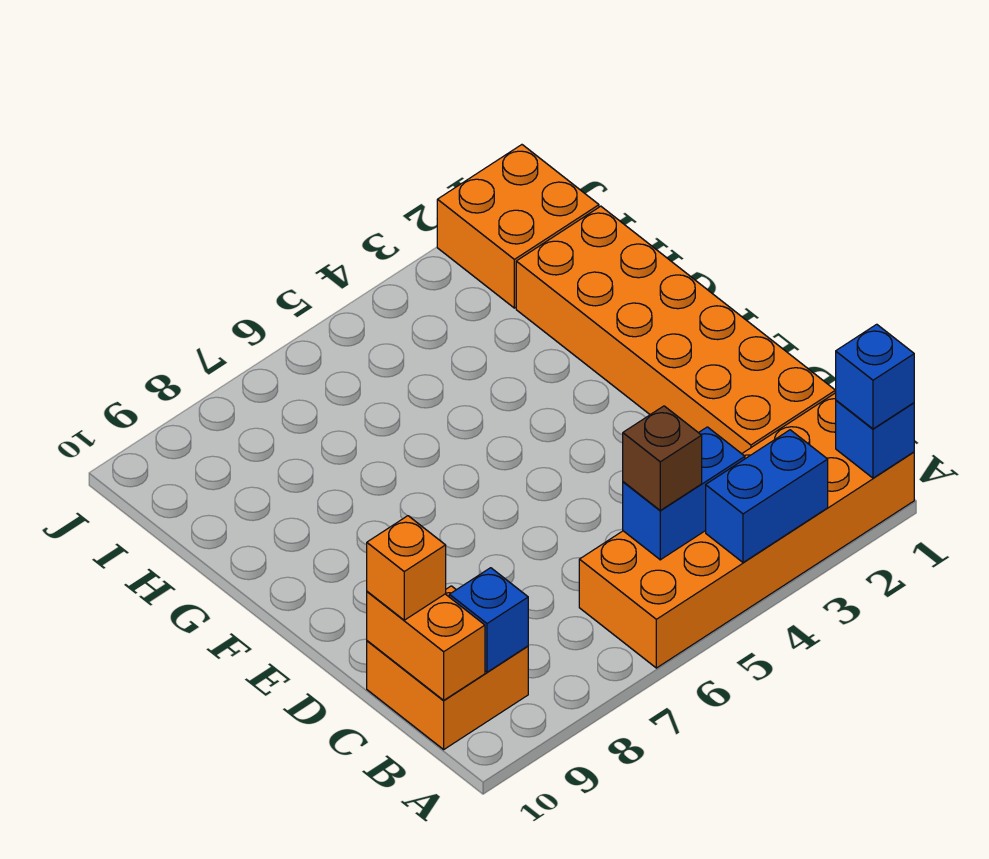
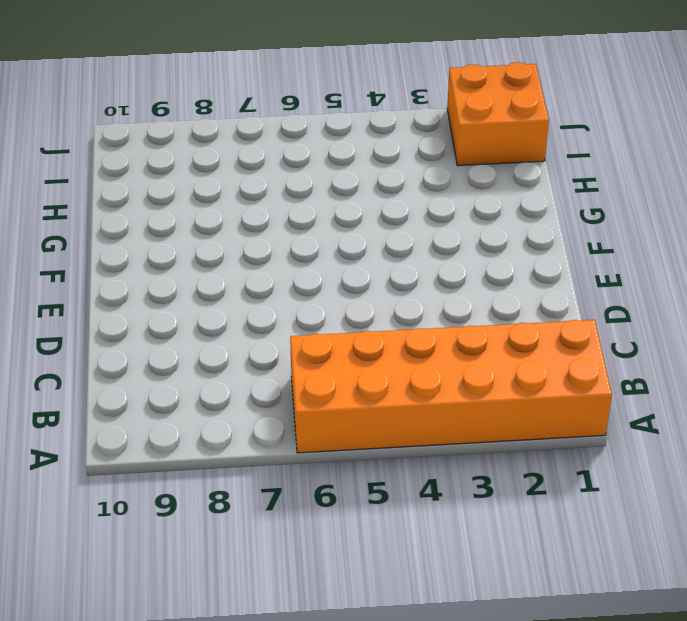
none -> orange 2x2 brick [367,586,528,749]
none -> orange 2x6 brick [516,206,835,454]
none -> blue 1x1 brick [836,400,914,478]

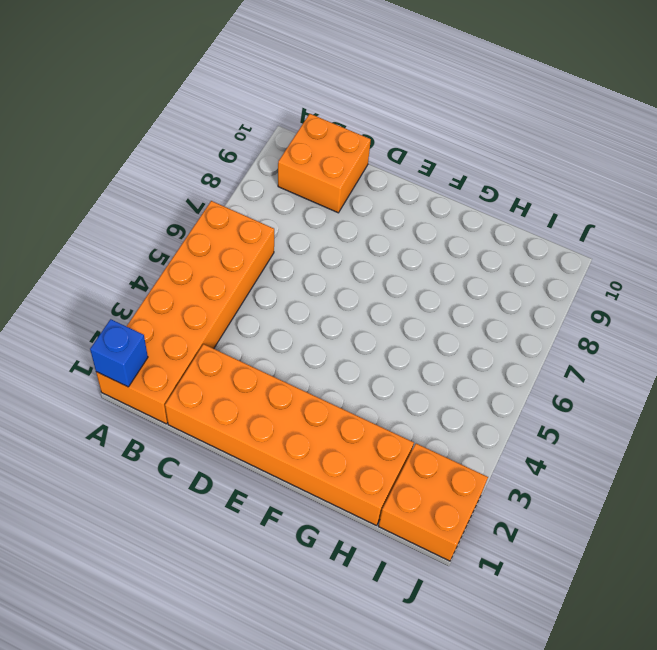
none -> blue 1x2 brick [706,430,828,562]
none -> blue 1x2 brick [623,427,745,560]
none -> blue 1x1 brick [449,568,528,672]

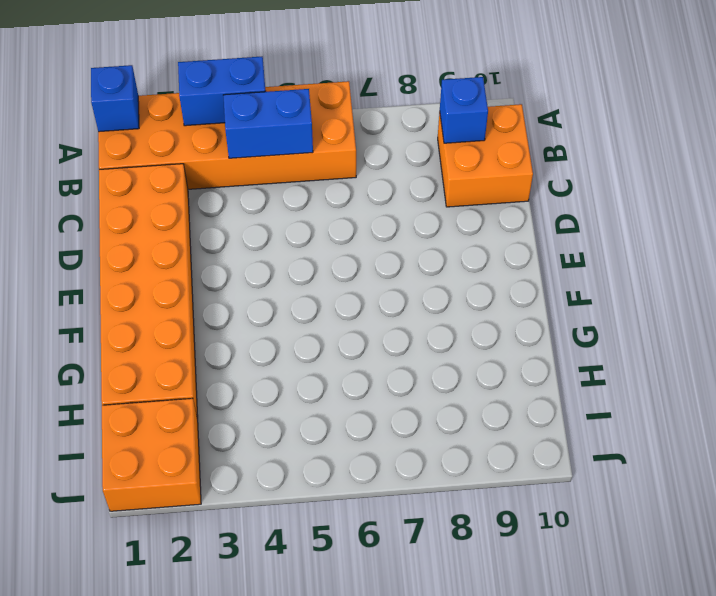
none -> orange 1x2 brick [367,592,485,700]
none -> blue 1x1 brick [836,324,914,429]
none -> brown 1x1 brick [623,406,702,510]

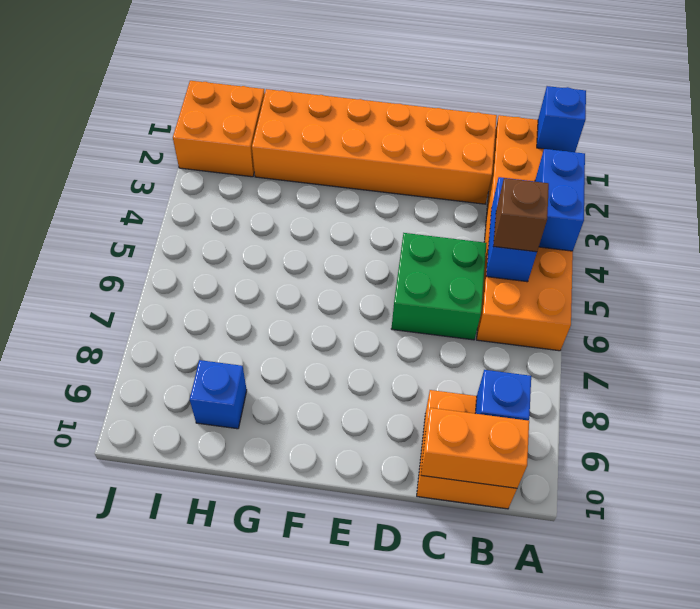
green 2x2 brick [391,233,487,340] -> none
blue 1x1 brick [190,360,247,429] -> blue 1x1 brick moved to [836,324,914,429]
none -> orange 1x1 brick [367,516,446,620]

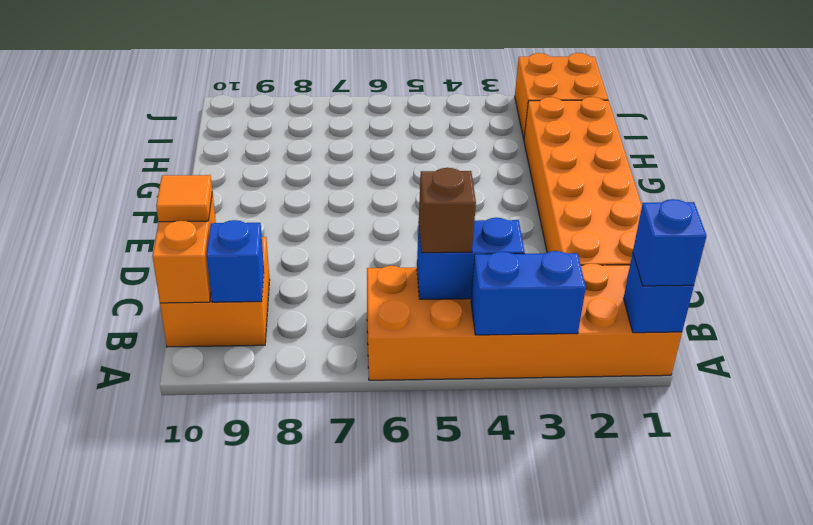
orange 1x1 tile [156,175,212,222] -> orange 1x1 brick [367,516,446,620]

